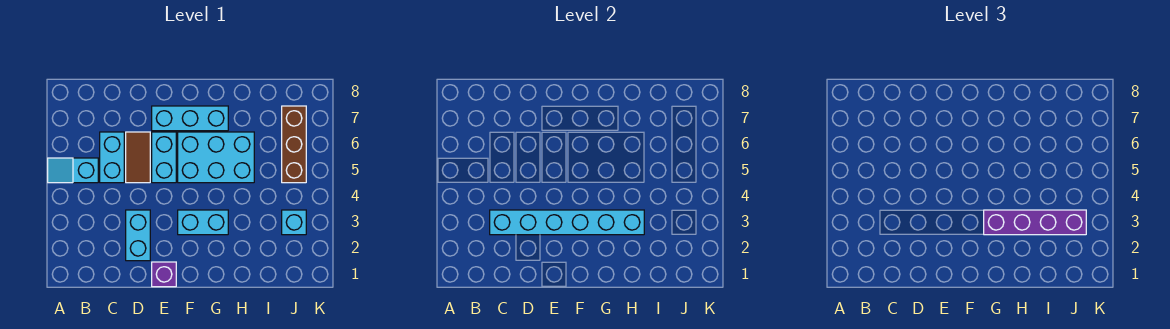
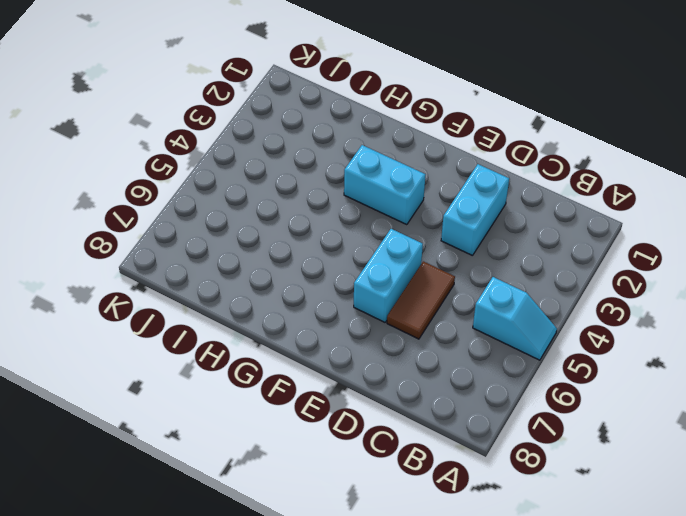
none -> cyan 1x2 brick [100,132,124,183]
none -> purple 1x1 brick [152,262,176,287]
none -> cyan 1x3 brick [152,106,228,131]

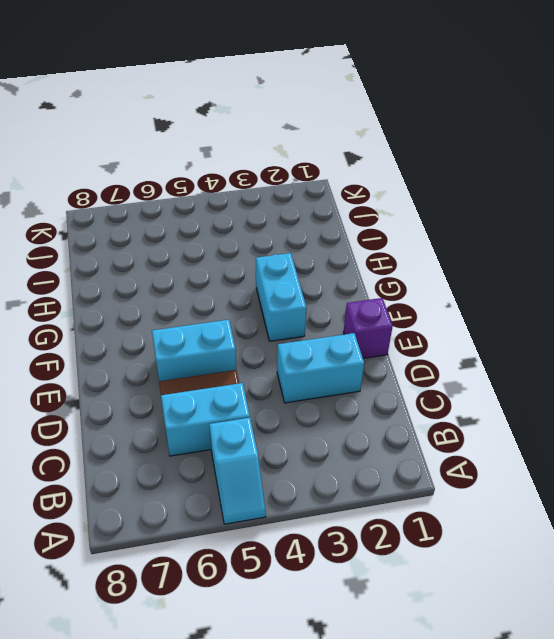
none -> cyan 1x3 brick [152,106,228,131]
none -> cyan 2x3 brick [178,132,254,183]
none -> cyan 1x1 brick [282,210,306,235]

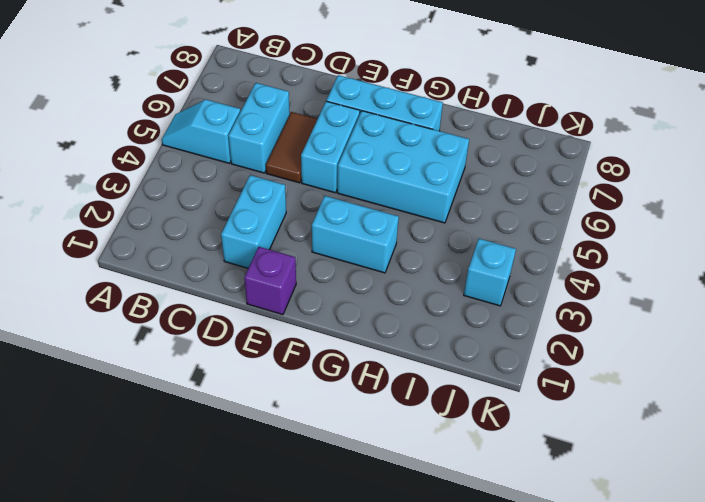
none -> brown 1x3 brick [282,106,306,183]
none -> cyan 1x6 brick [490,210,644,235]
none -> purple 1x4 brick [984,210,1086,235]

